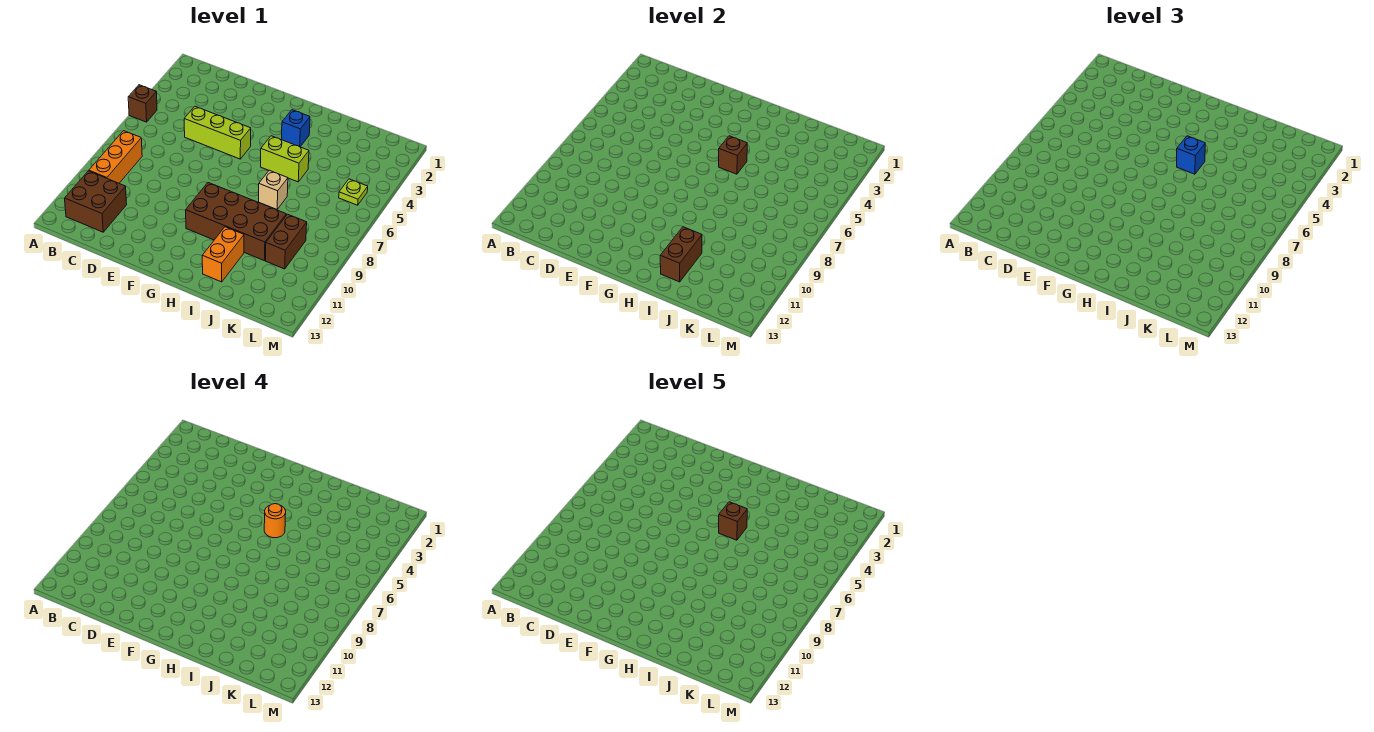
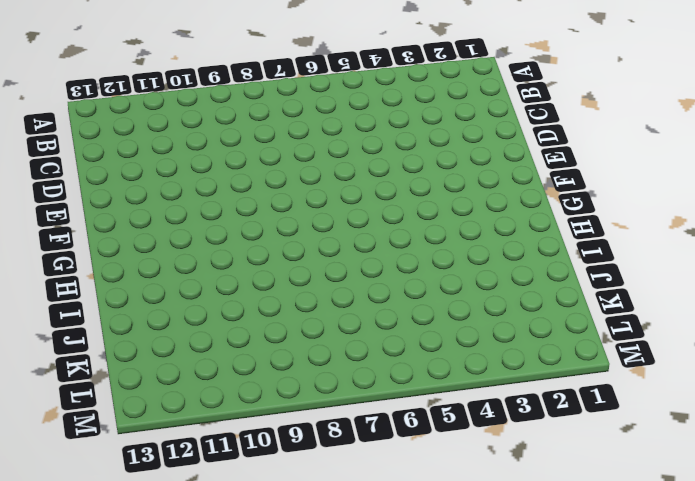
none -> brown 1x1 brick [128,85,157,122]
none -> orange 1x3 brick [89,131,142,183]
none -> brown 2x2 brick [65,171,127,232]

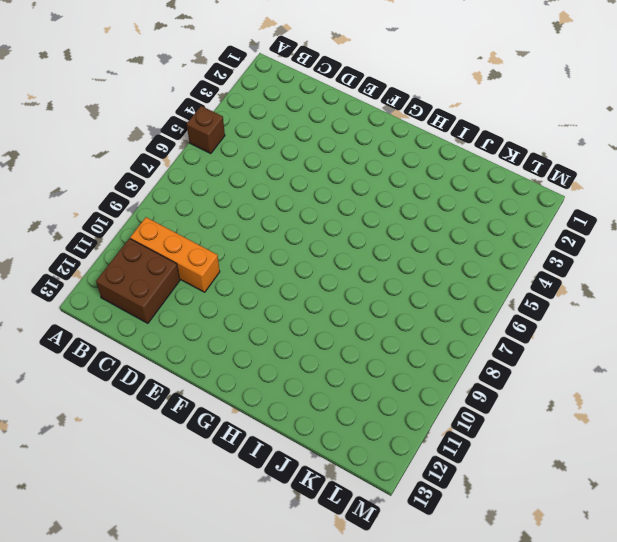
orange 1x3 brick [130,217,220,292] -> orange 1x3 brick turned to [89,131,142,183]
none -> lime 1x3 brick [184,106,251,159]
none -> brown 2x4 brick [186,183,286,261]
none -> blue 1x1 brick [282,110,310,147]

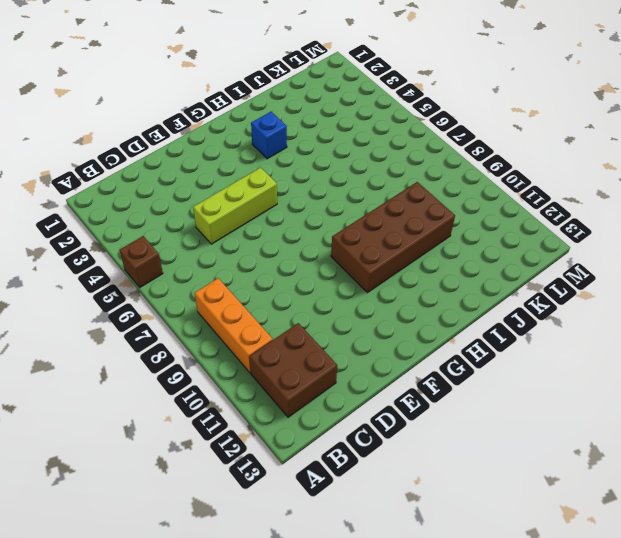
none -> lime 1x2 brick [261,136,309,182]
none -> tan 1x1 brick [259,170,288,210]
none -> orange 1x2 brick [202,227,244,282]

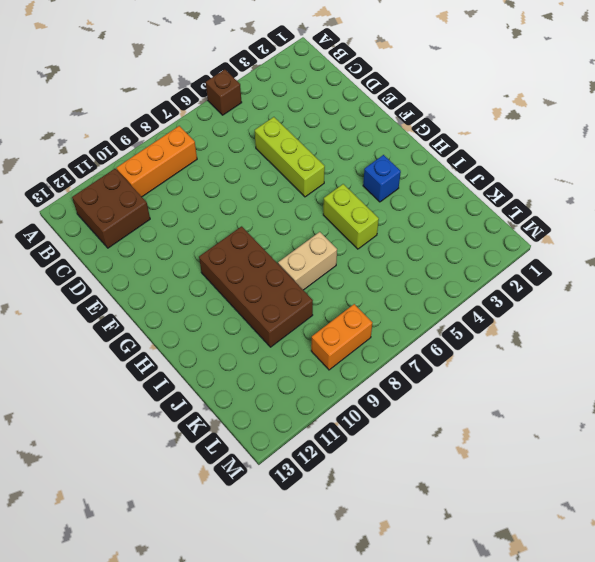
tan 1x2 brick [278,232,337,290] -> tan 1x1 brick [259,170,288,210]
orange 1x2 brick [311,304,372,370] -> orange 1x2 brick moved to [202,227,244,282]
none -> brown 1x2 brick [266,214,307,269]
none -> lime 1x1 plate [339,179,368,205]
none -> brown 1x1 brick [719,136,747,174]

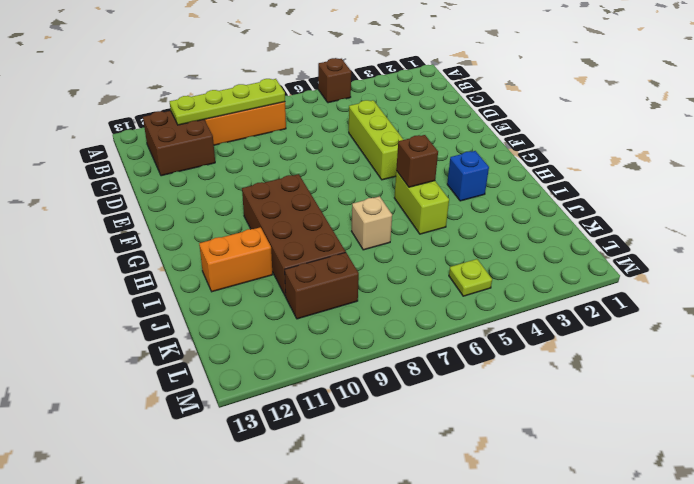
lime 1x4 plate [170,79,285,125] -> none
none -> brown 1x2 brick [660,227,702,282]
none -> blue 1x1 brick [1177,136,1205,174]
none -> orange 1x1 round brick [264,504,286,538]

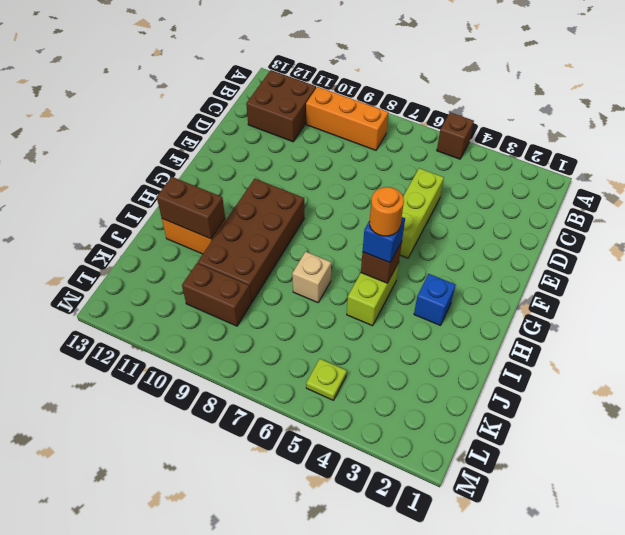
none -> brown 1x1 brick [719,502,747,540]

